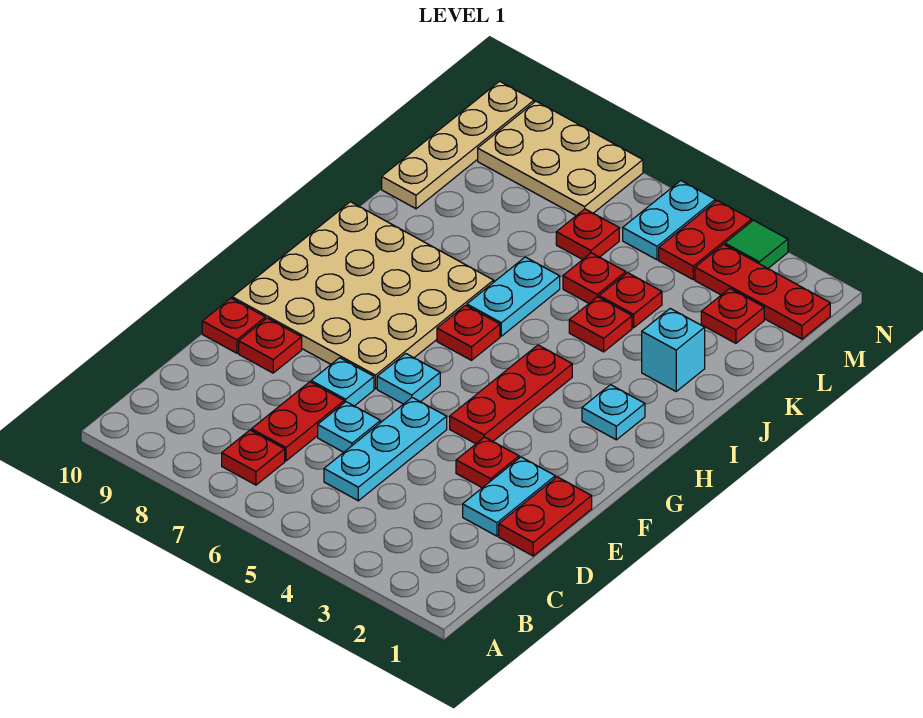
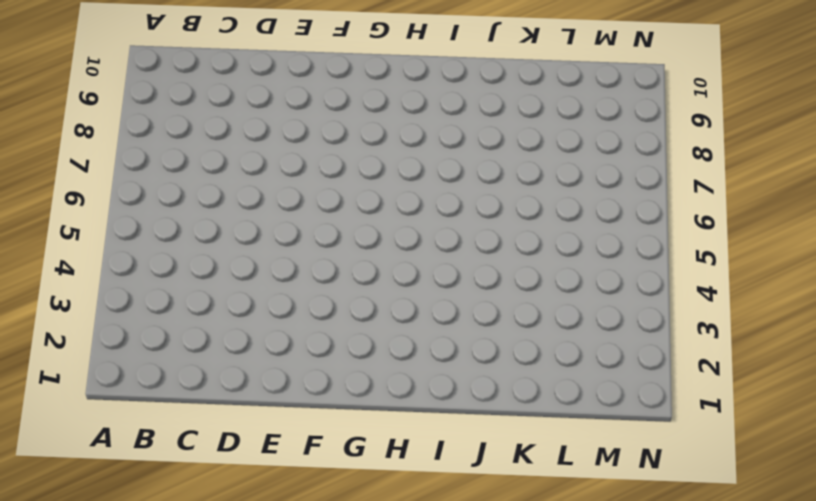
none -> red 1x1 plate [222,430,285,485]
none -> cyan 1x3 plate [324,398,447,501]
none -> red 1x2 plate [251,382,344,461]

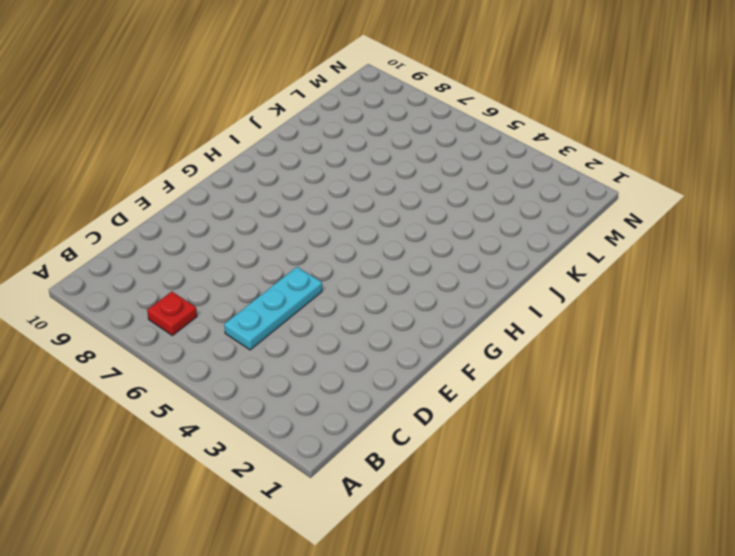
none -> red 1x2 plate [251,382,344,461]
none -> red 1x2 plate [499,477,592,556]
none -> cyan 1x2 plate [463,457,555,536]

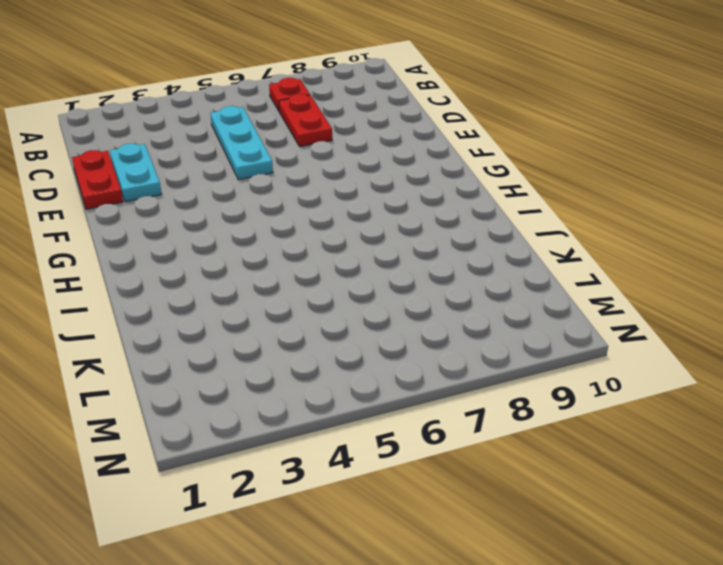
none -> cyan 1x1 plate [318,402,380,452]
none -> red 1x1 plate [456,437,519,488]
none -> cyan 1x1 plate [311,358,374,406]

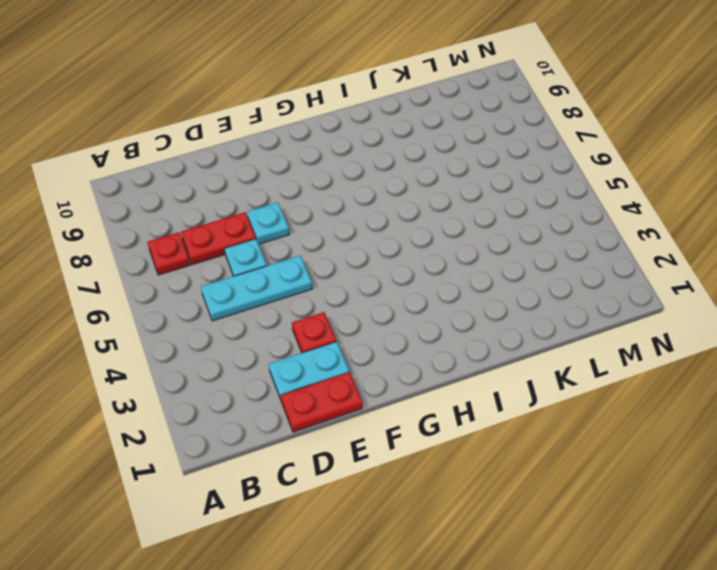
none -> red 1x1 plate [239,318,302,373]
none -> red 1x1 plate [202,298,265,353]
none -> red 1x3 plate [450,345,572,444]

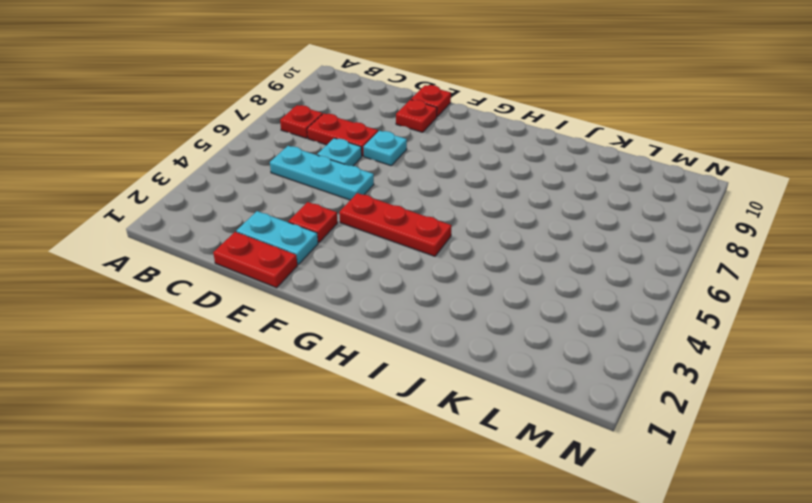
none -> cyan 1x1 plate [377,354,440,404]
none -> tan 4x4 plate [232,202,494,389]
none -> cyan 1x1 plate [582,385,645,440]

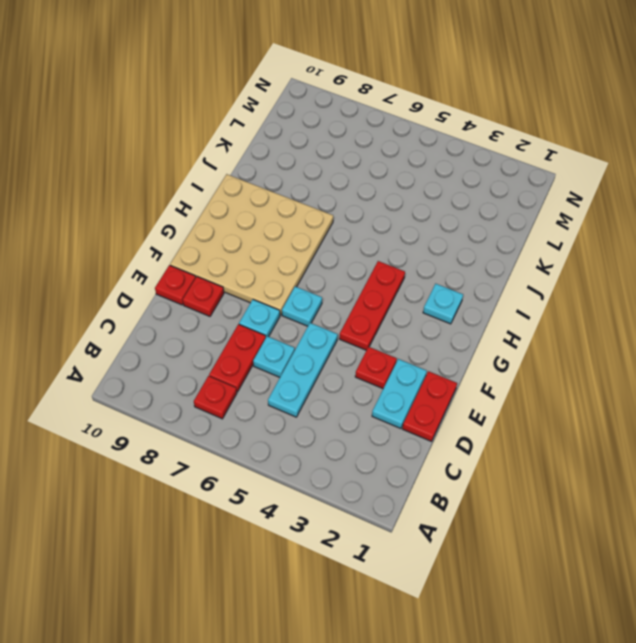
none -> red 1x1 plate [437,305,500,360]
none -> cyan 1x2 plate [467,257,560,336]
none -> cyan 1x1 brick [642,309,705,391]

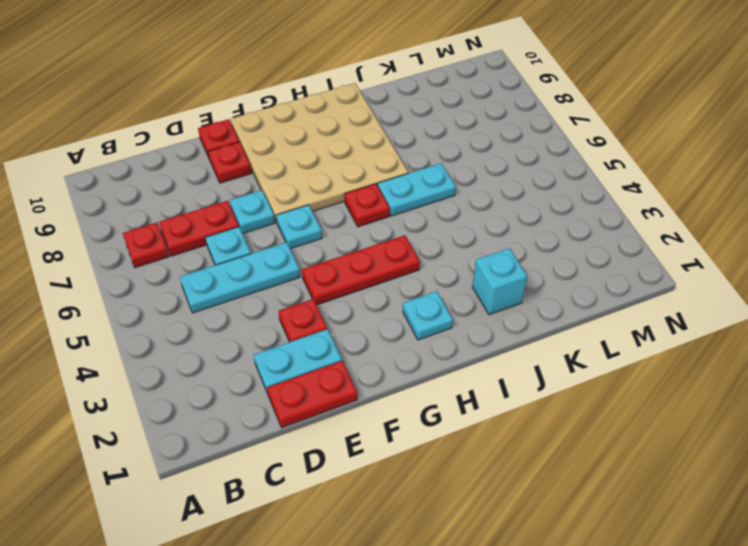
none -> red 1x1 plate [569,297,632,352]
none -> red 1x1 plate [599,273,662,328]
none -> red 1x1 plate [563,253,626,303]

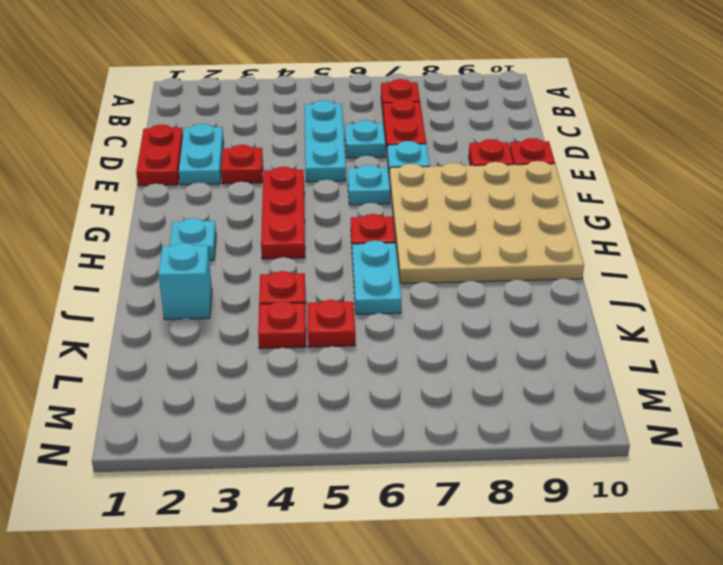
none -> tan 1x4 plate [382,81,534,209]
none -> red 1x1 plate [701,288,764,343]
none -> red 1x1 plate [556,209,619,260]

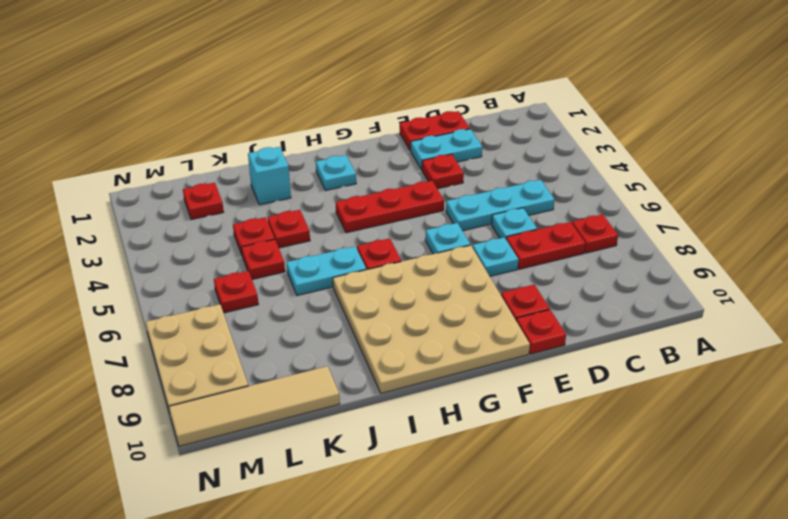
tan 1x4 tile [169,366,340,446] -> tan 1x4 plate [382,81,534,209]
none -> red 1x3 plate [695,244,830,339]
none -> red 1x2 plate [659,201,752,279]
none -> cyan 1x2 plate [623,181,715,260]

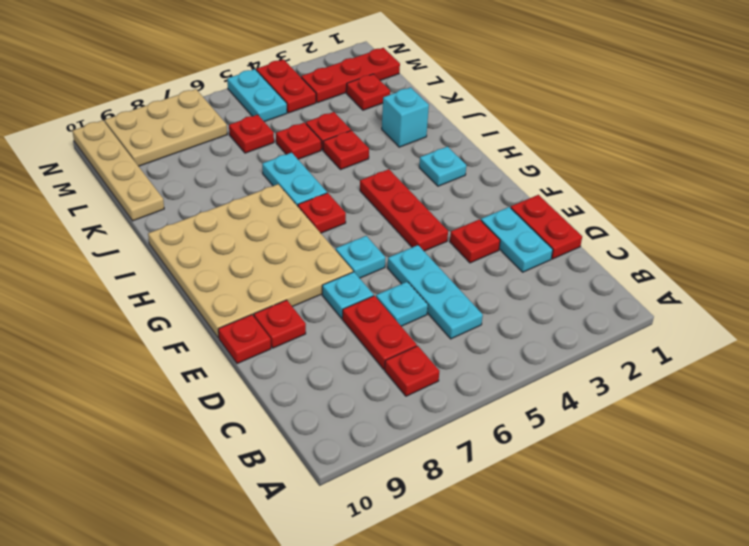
none -> green 1x1 tile [725,220,788,268]

